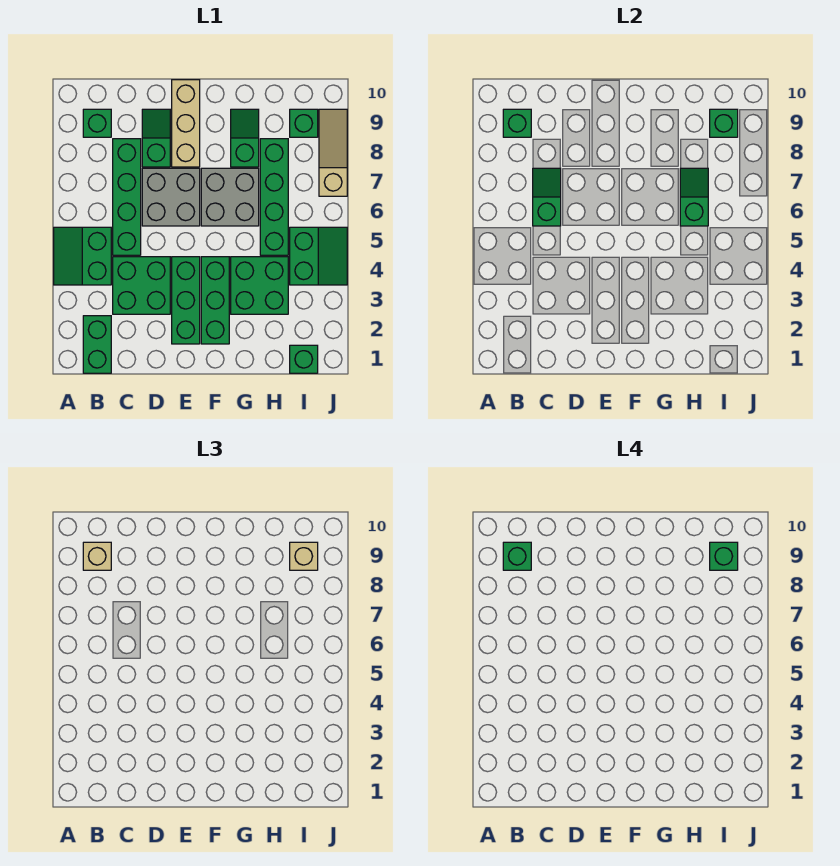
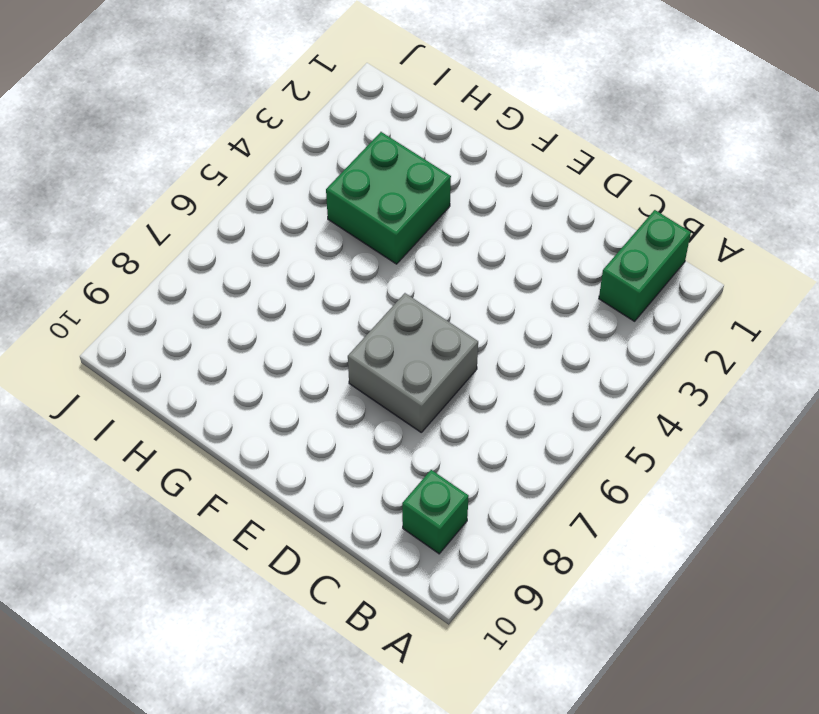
none -> green 2x2 slope [54,227,111,285]
none -> green 2x2 brick [113,257,170,314]
none -> green 1x4 brick [113,139,141,255]

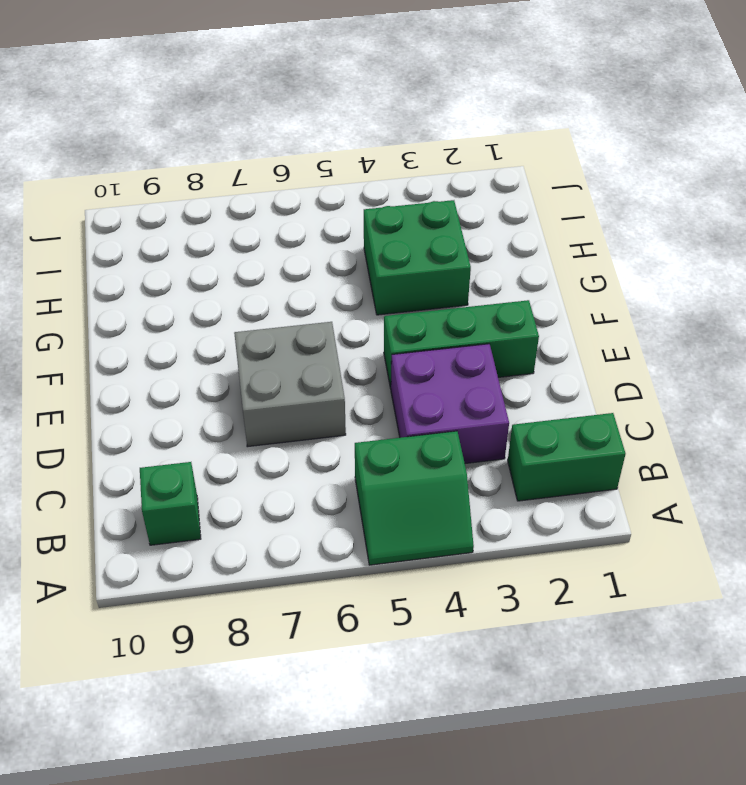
purple 2x2 brick [391,344,509,463] -> green 2x2 brick [113,257,170,314]
none -> green 1x4 brick [113,139,141,255]
none -> green 1x2 slope [142,109,170,167]
none -> tan 1x3 brick [172,80,200,167]

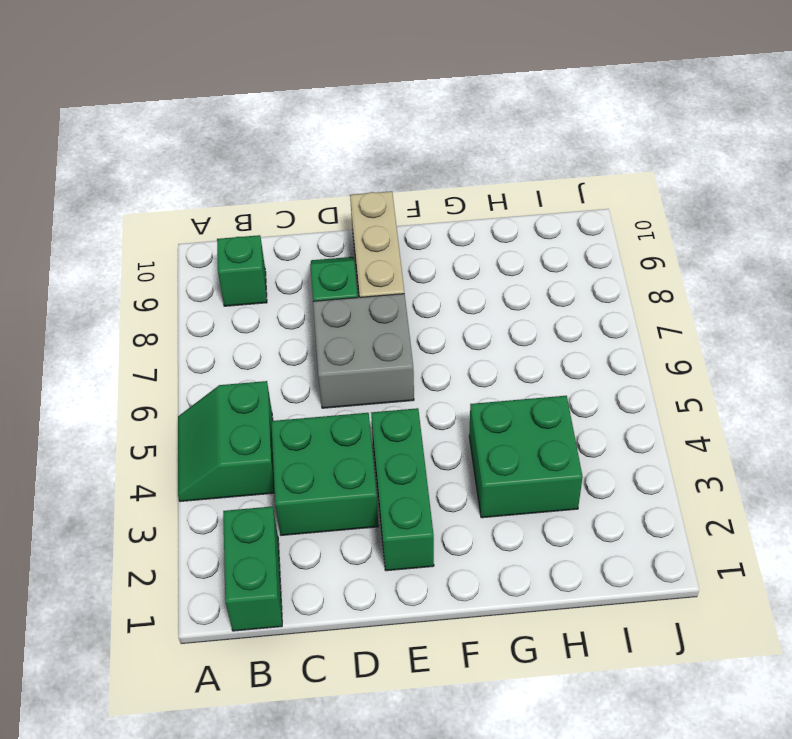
none -> green 1x4 brick [113,139,141,255]
none -> green 1x3 brick [201,257,229,344]
none -> grey 2x2 brick [201,168,259,226]

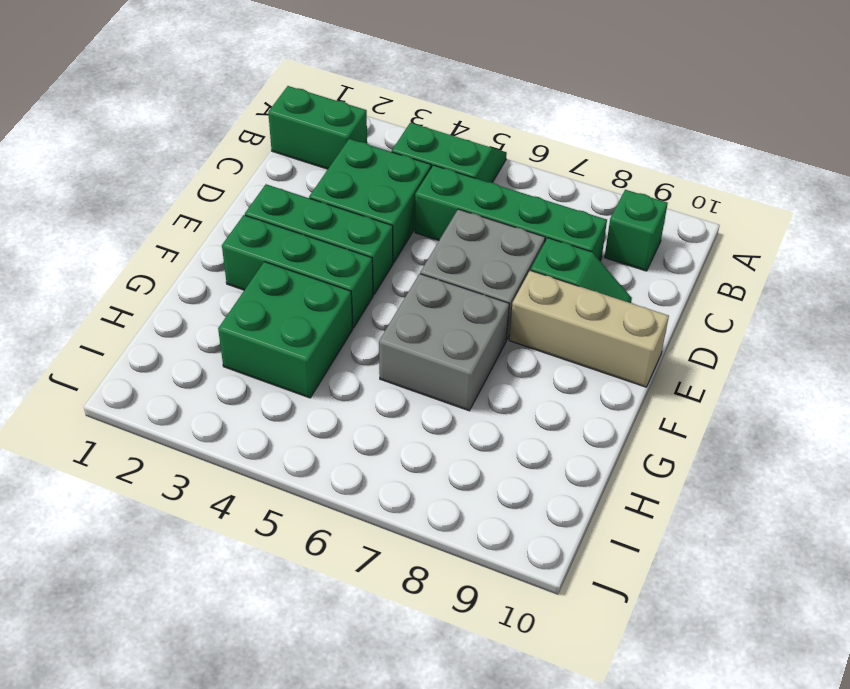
none -> green 1x2 slope [231,109,259,167]
none -> green 1x4 brick [260,139,288,255]
none -> green 1x1 brick [290,345,318,373]

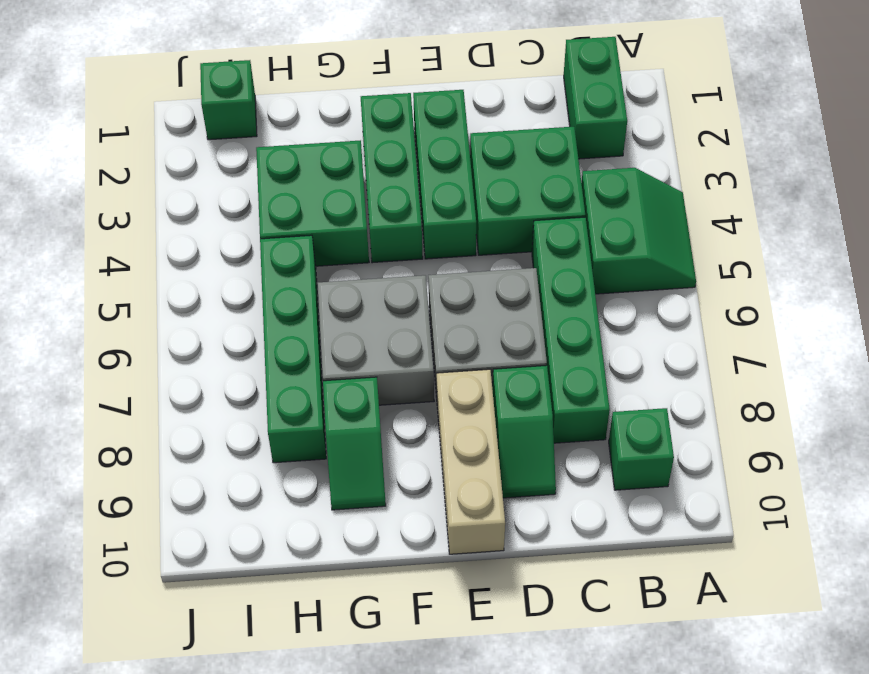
none -> green 2x2 slope [290,227,347,285]
none -> green 1x1 brick [290,109,318,137]
none -> tan 1x3 slope [319,109,347,196]

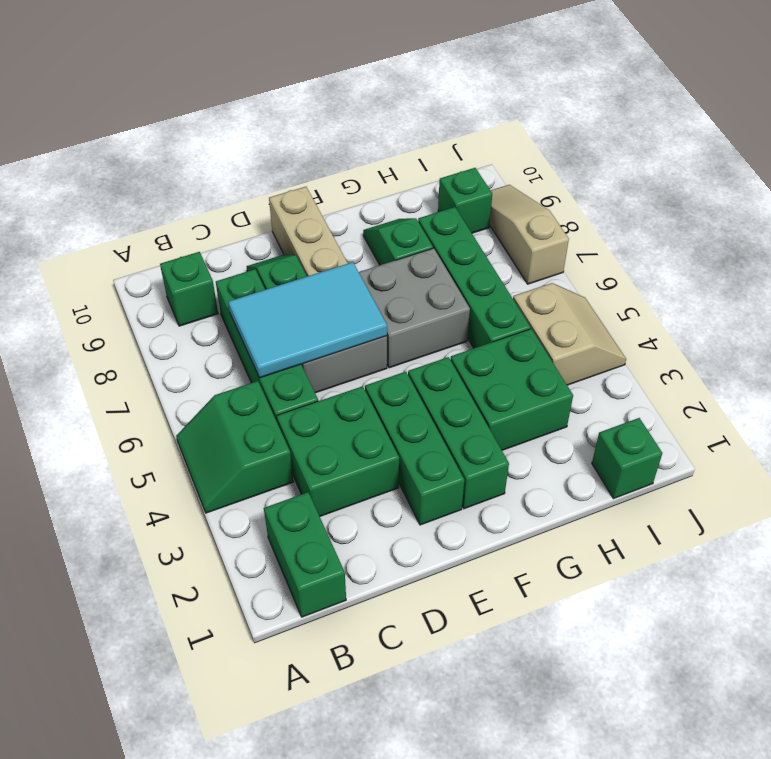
cyan 2x3 tile [228,262,387,378] -> green 1x2 slope [533,168,561,226]
tan 2x2 slope [513,283,626,385] -> green 2x2 slope [290,227,347,285]
none -> green 1x1 brick [503,109,531,137]
none -> green 1x2 slope [680,168,708,226]
none -> green 1x1 brick [710,109,738,137]

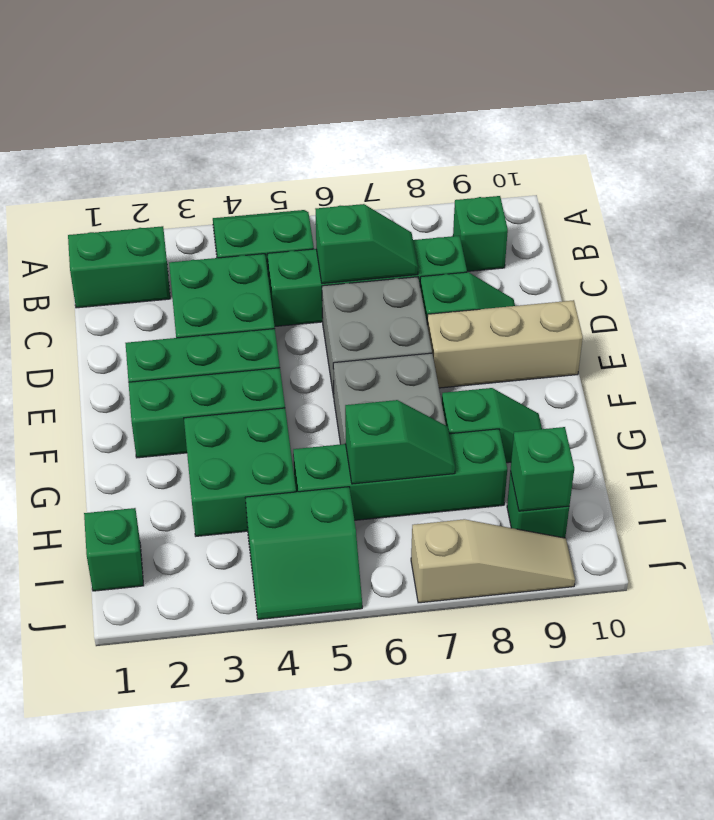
none -> green 1x1 brick [503,109,531,137]
none -> tan 1x1 brick [83,542,111,570]
none -> tan 1x1 brick [290,542,318,570]

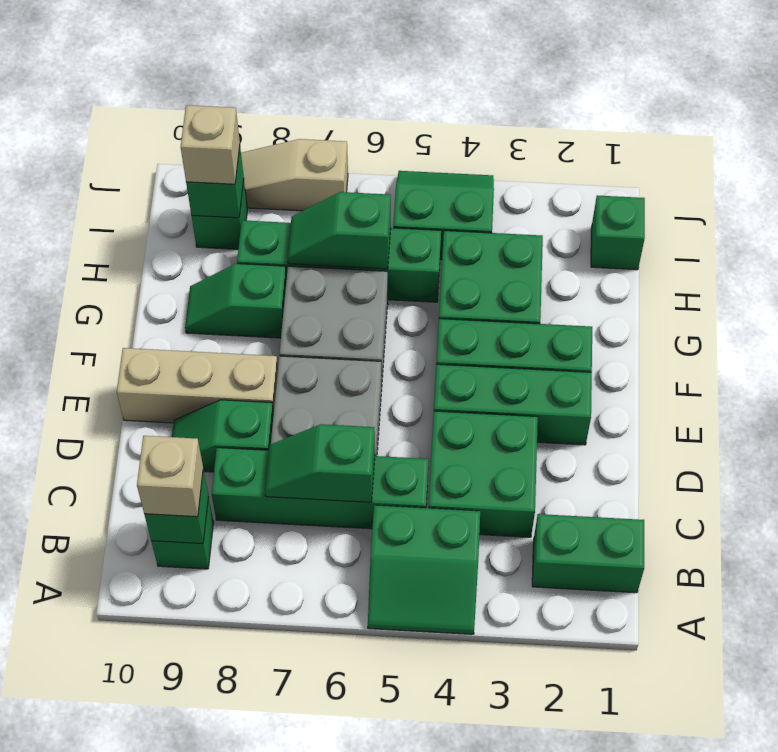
none -> green 1x1 brick [503,542,531,570]
none -> green 1x1 brick [710,542,738,570]

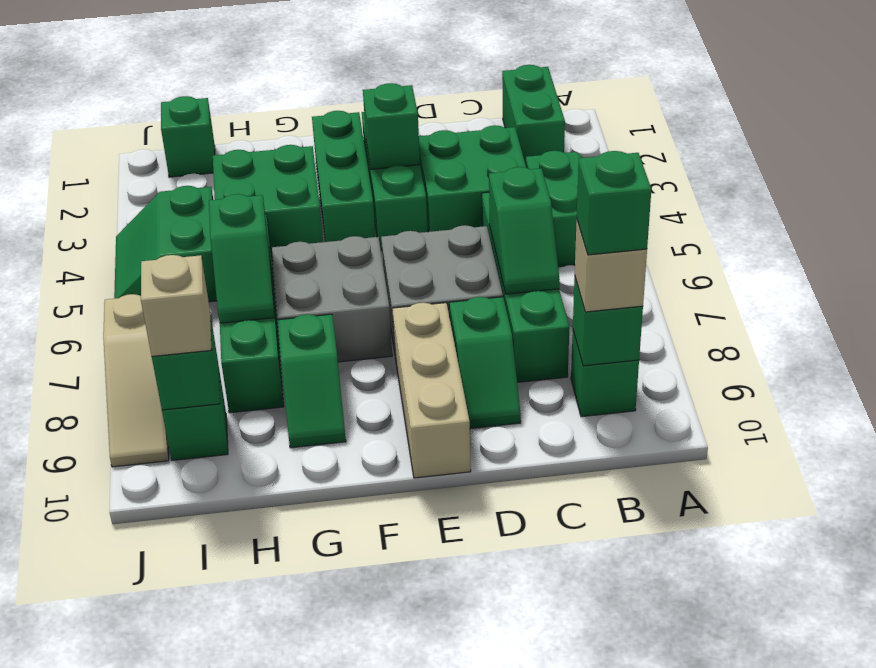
green 1x1 brick [363,83,420,169] -> green 1x1 brick moved to [710,542,738,570]

